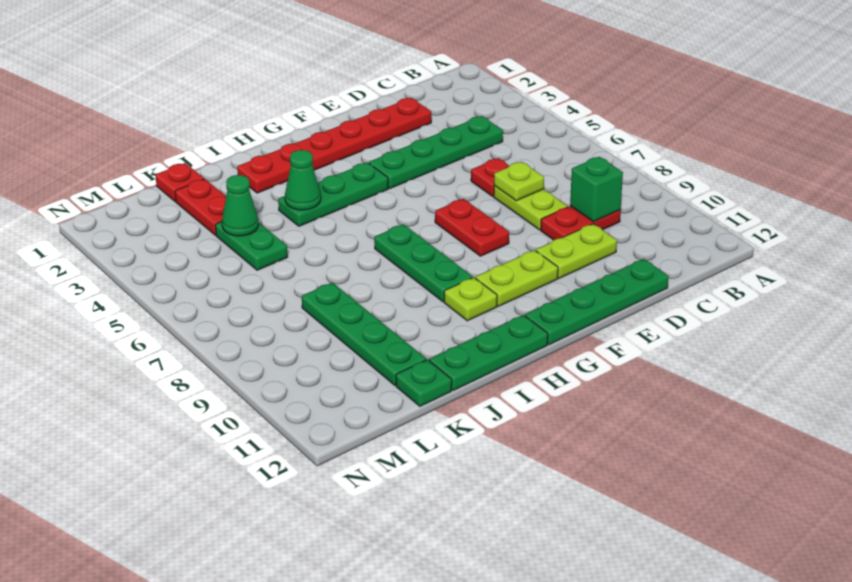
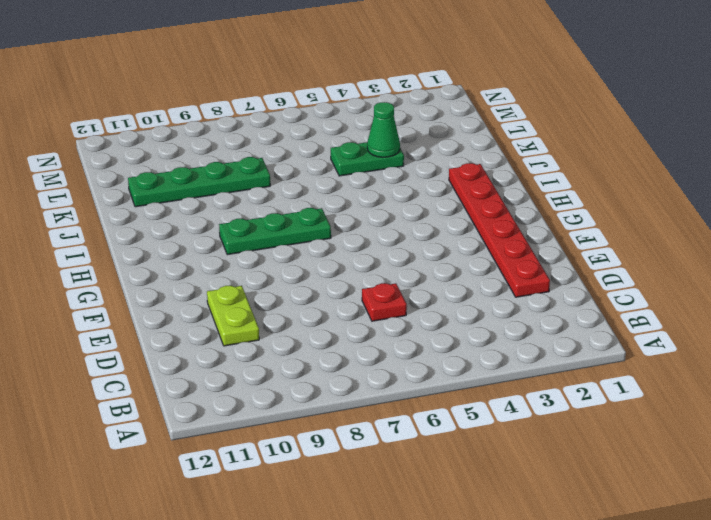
none -> green 1x4 plate [369,116,503,189]
none -> red 1x2 plate [541,206,621,240]
none -> lime 1x2 plate [494,186,568,230]

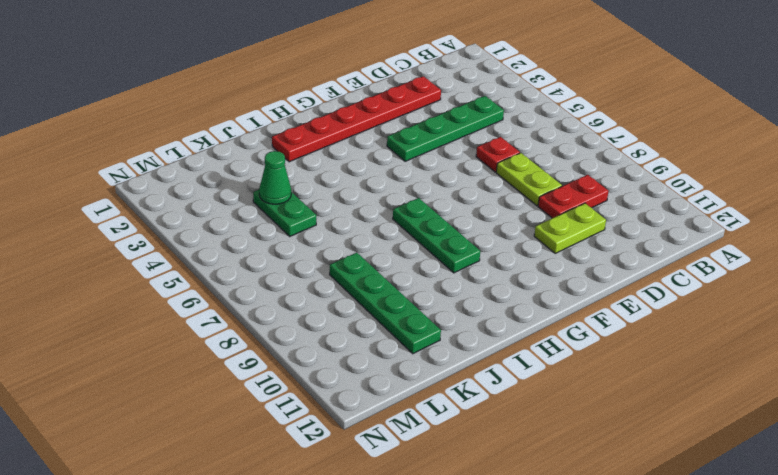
none -> green 1x4 plate [525,259,669,345]
none -> red 1x2 plate [435,199,509,256]
none -> lime 1x2 plate [475,250,558,306]

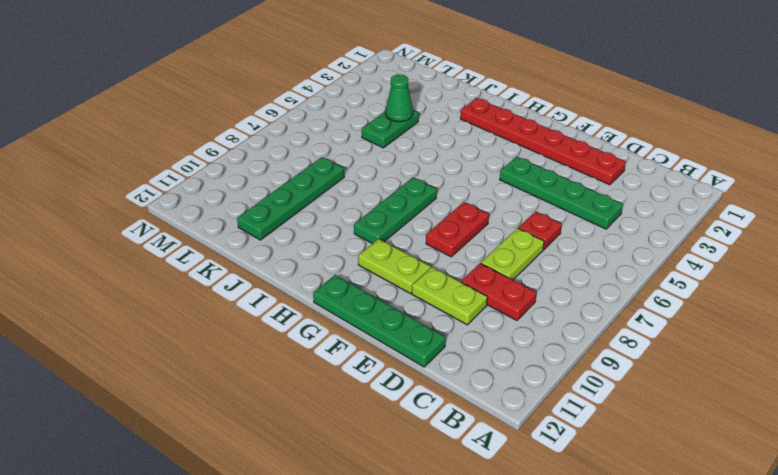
none -> green 1x3 plate [278,162,388,226]
none -> lime 1x1 plate [444,277,497,321]
none -> green 1x3 plate [429,315,548,391]

